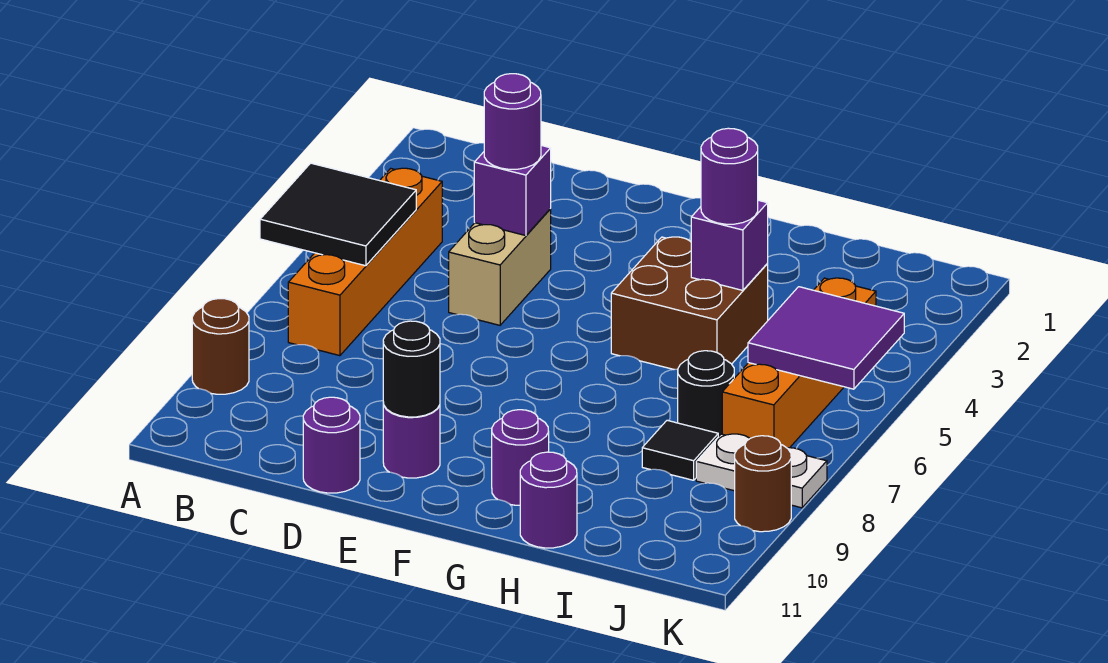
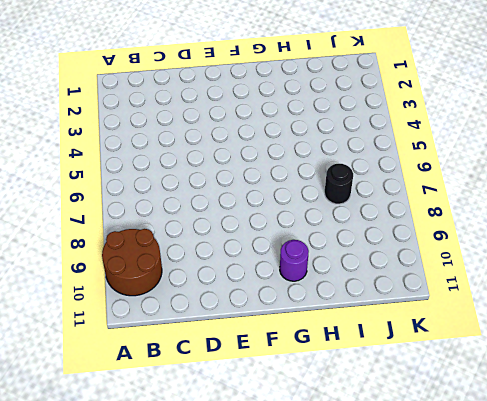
brown 2x2 round brick [102,229,162,296] -> brown 1x1 round brick [192,299,249,394]
none -> orange 1x4 brick [288,168,442,356]
none -> tan 1x2 brick [449,209,551,325]
none -> purple 1x1 round brick [303,397,360,493]

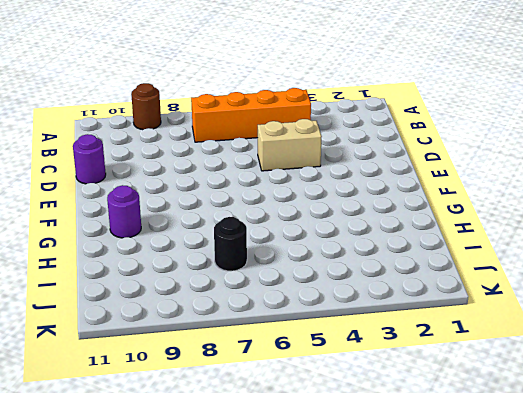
none -> purple 1x1 round brick [383,403,440,478]
none -> brown 2x2 brick [611,237,768,370]
none -> purple 1x1 round brick [520,452,577,548]

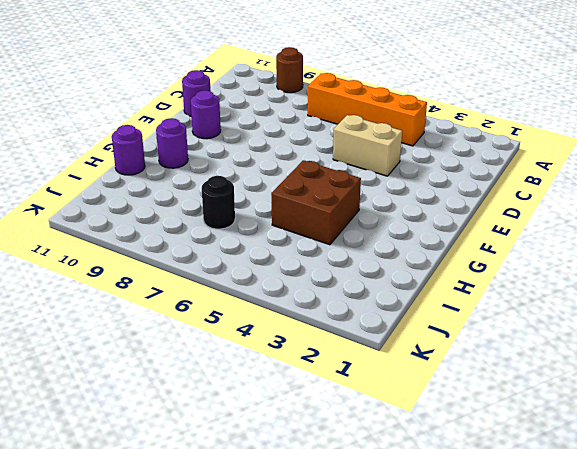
none -> black 1x1 tile [642,420,718,480]
none -> orange 1x4 brick [722,278,876,448]
none -> white 1x2 plate [696,434,827,508]

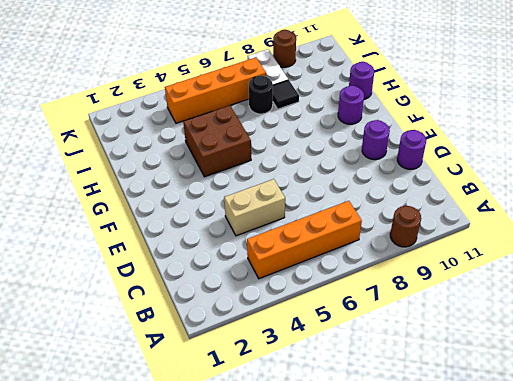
none -> black 2x2 tile [260,163,416,266]
none -> purple 1x1 brick [474,145,551,236]
none -> black 1x1 round brick [383,321,440,417]

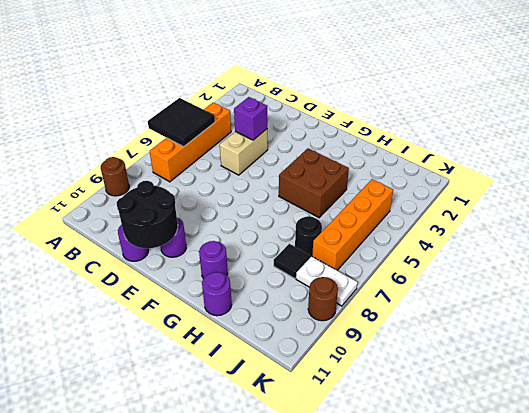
black 2x2 round brick [117,181,178,248] -> black 1x1 round brick [383,321,440,417]
none -> purple 1x1 brick [691,200,768,290]
none -> purple 2x2 tile [748,287,904,389]
none -> purple 1x1 round brick [484,74,541,169]

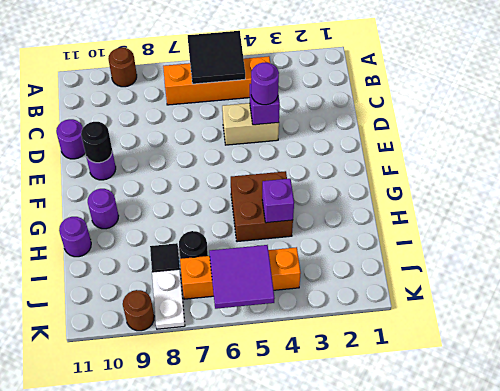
none -> purple 1x1 round brick [701,128,758,224]

